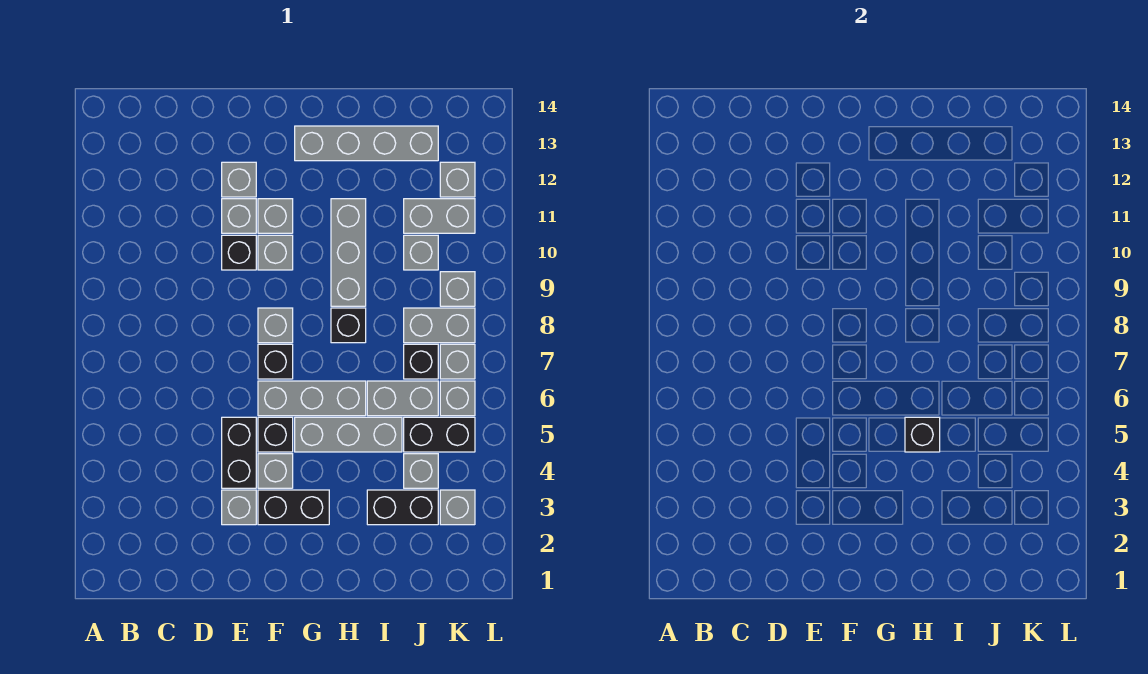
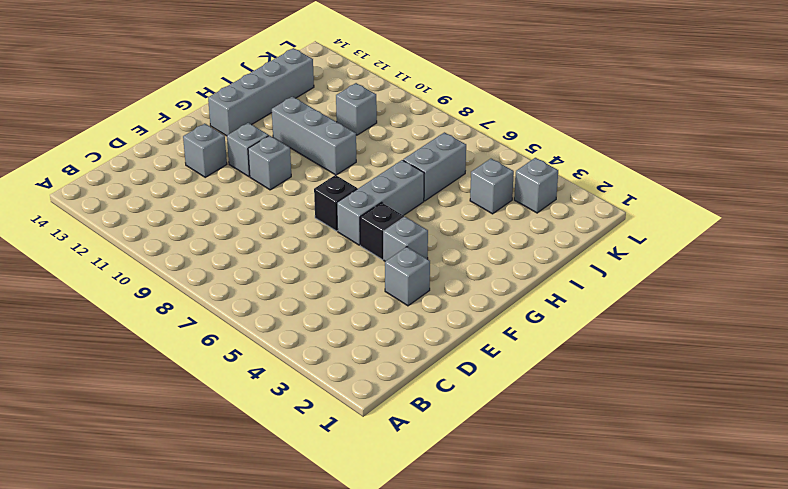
none -> black 1x2 brick [222,417,256,488]
none -> black 1x1 brick [222,235,256,270]
none -> grey 1x1 brick [222,199,256,233]
none -> black 1x2 brick [258,490,329,525]

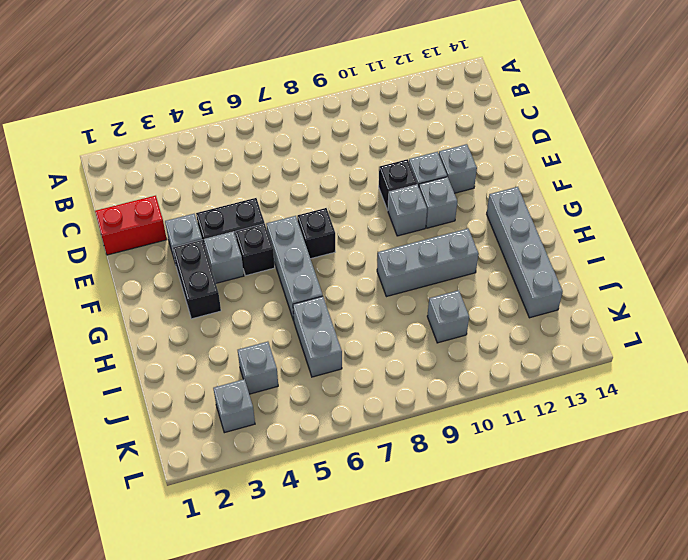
red 1x2 brick [95,196,167,255] -> none
none -> grey 1x1 brick [258,308,293,343]
none -> grey 1x3 brick [295,417,402,452]
none -> black 1x1 brick [331,308,366,343]
none -> black 1x2 brick [367,490,438,525]

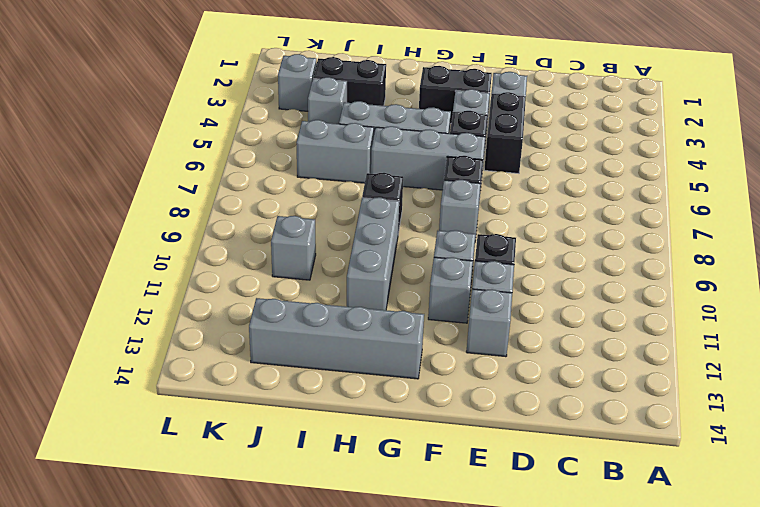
none -> black 1x2 brick [404,417,475,452]
none -> black 1x1 brick [404,344,438,379]
none -> grey 1x2 brick [404,308,475,343]
none -> grey 1x2 brick [404,199,475,233]

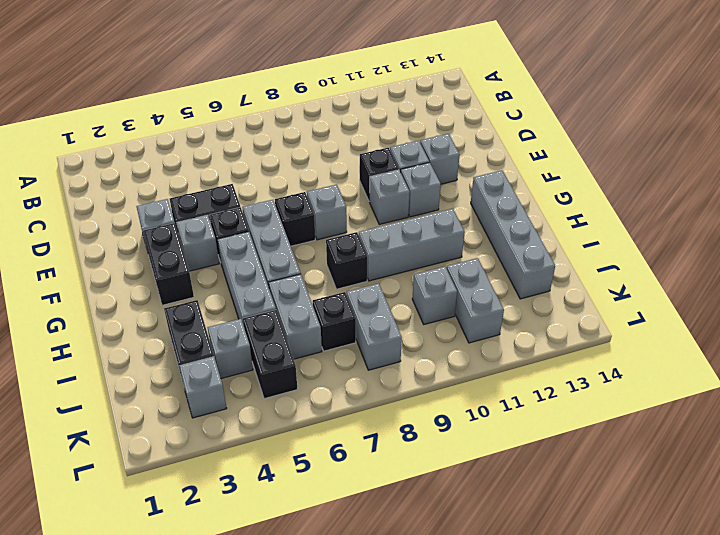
none -> grey 1x1 brick [440,381,475,416]
none -> grey 1x1 brick [440,344,475,379]
none -> grey 1x1 brick [440,272,475,306]
none -> grey 1x1 brick [440,162,475,197]

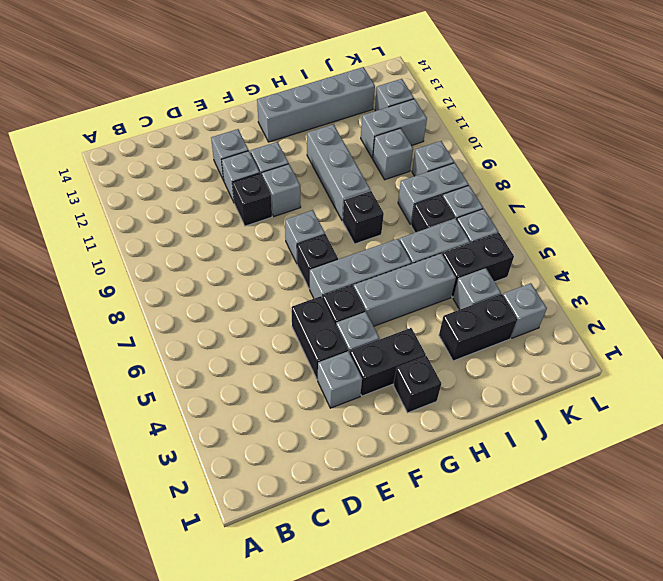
black 1x1 brick [393,356,441,413] -> black 1x1 brick moved to [905,417,940,452]

